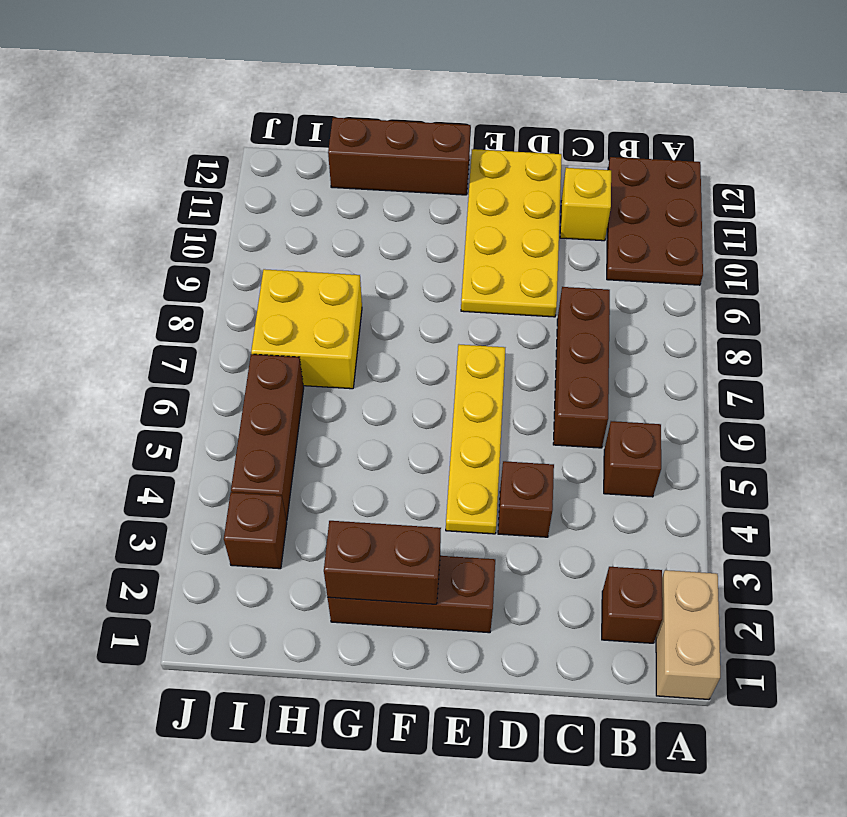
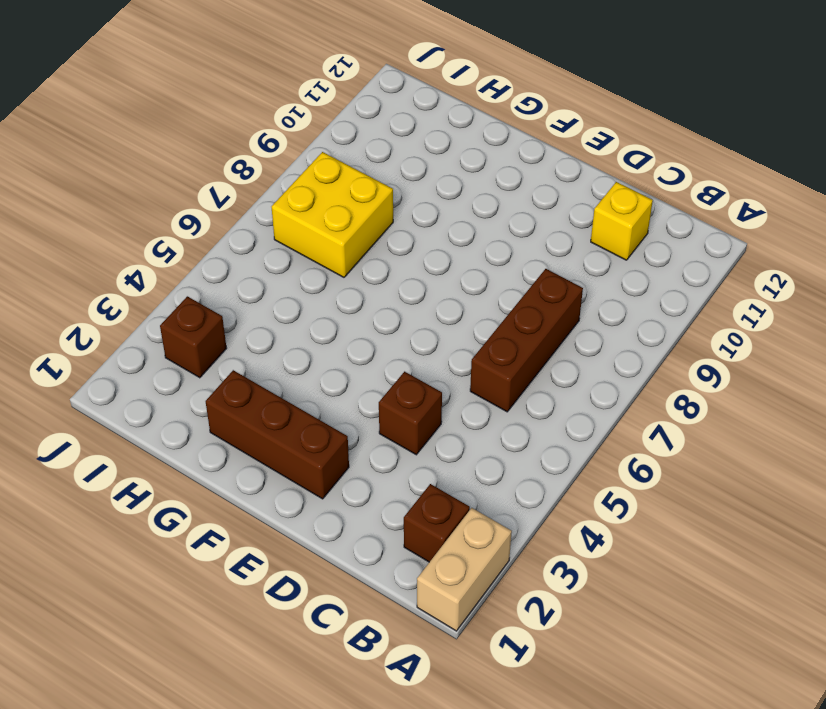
none -> brown 2x3 plate [607,157,703,285]
none -> brown 1x1 brick [604,421,661,497]
none -> yellow 2x4 plate [461,149,562,317]

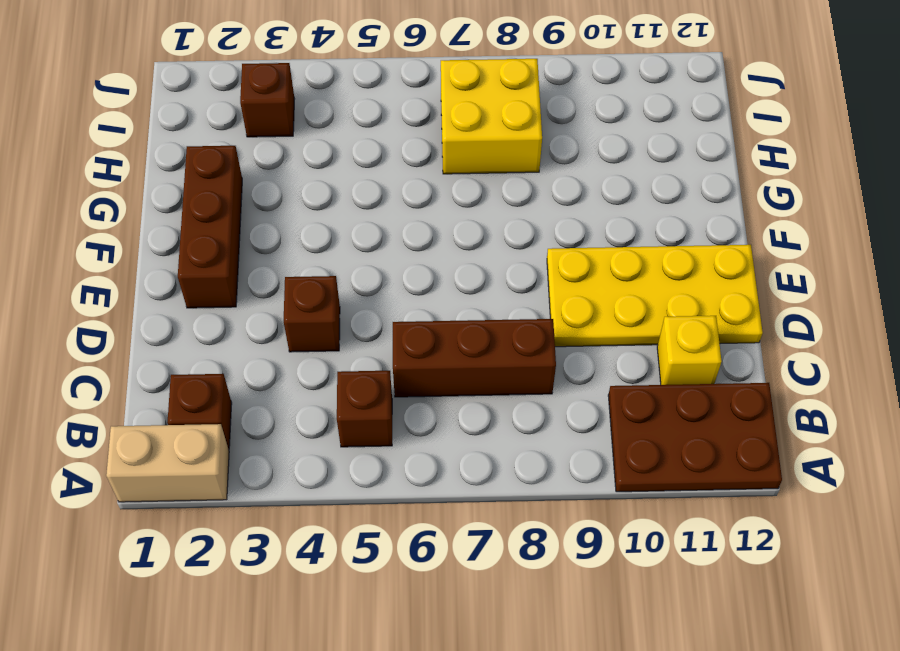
none -> yellow 1x4 plate [446,345,505,534]
none -> brown 1x3 brick [328,118,471,195]
none -> brown 1x3 brick [231,354,304,521]

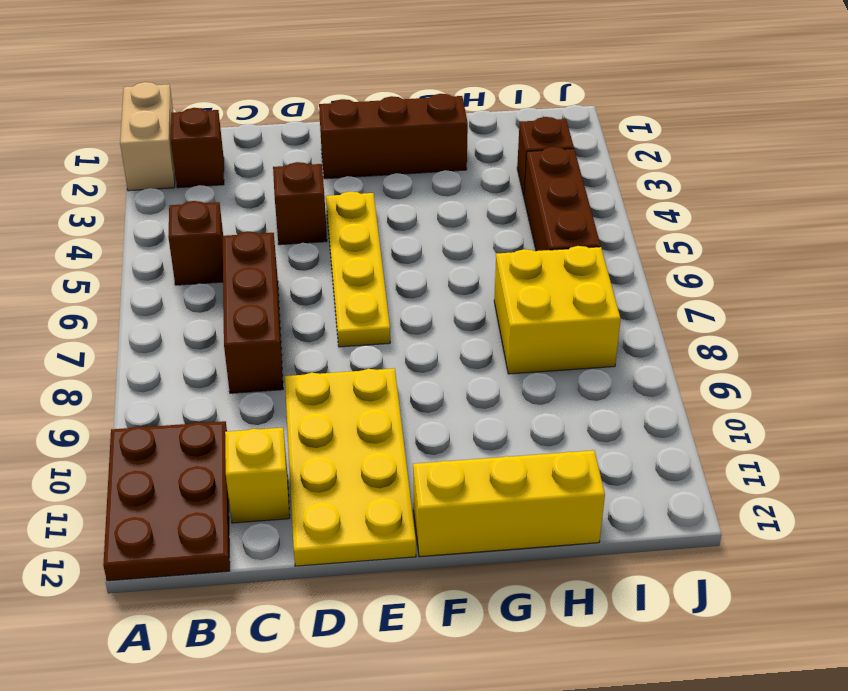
yellow 1x3 brick [413,450,605,557] -> brown 1x3 brick [328,118,471,195]
none -> brown 1x2 brick [324,521,441,604]

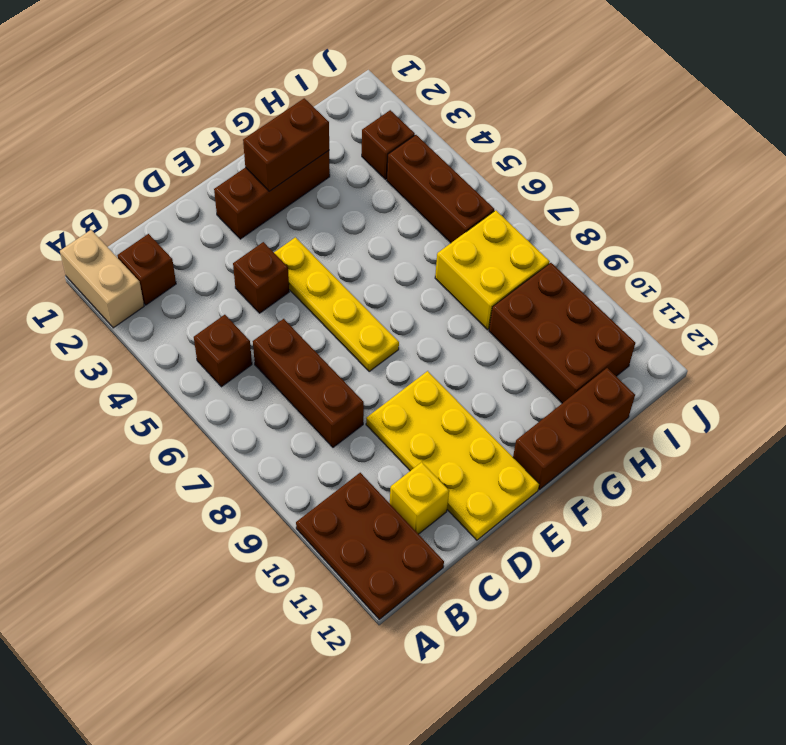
brown 2x3 brick [489,263,635,403] -> none

